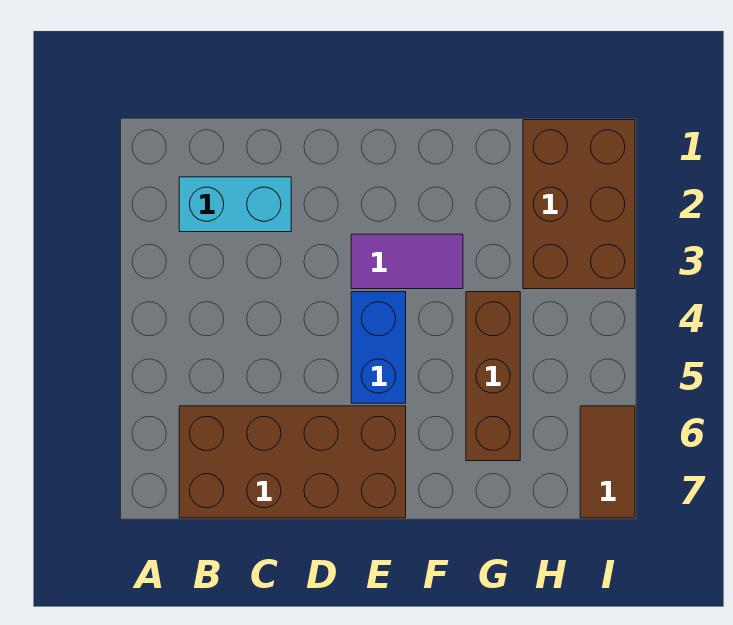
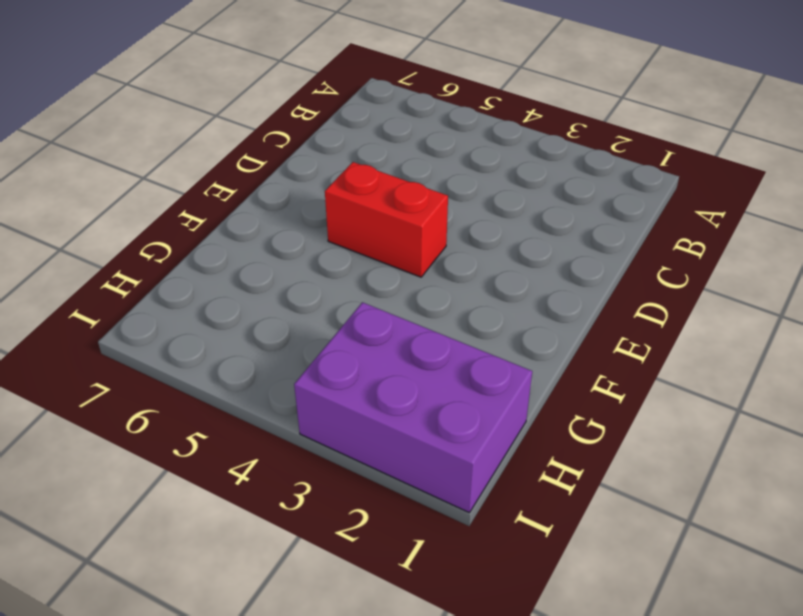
red 1x2 brick [325,162,448,277] -> blue 1x2 brick [351,292,406,403]
purple 2x3 brick [294,302,532,513] -> brown 2x3 brick [523,120,635,289]
none -> cyan 1x2 brick [179,177,291,232]
none -> brown 2x4 brick [179,406,406,518]

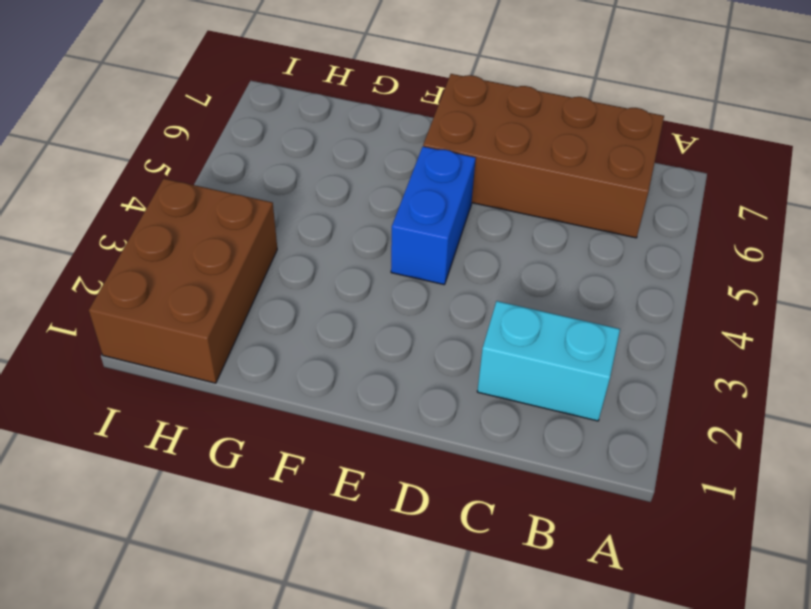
none -> purple 1x2 tile [351,234,463,289]
none -> brown 1x3 brick [466,292,520,461]

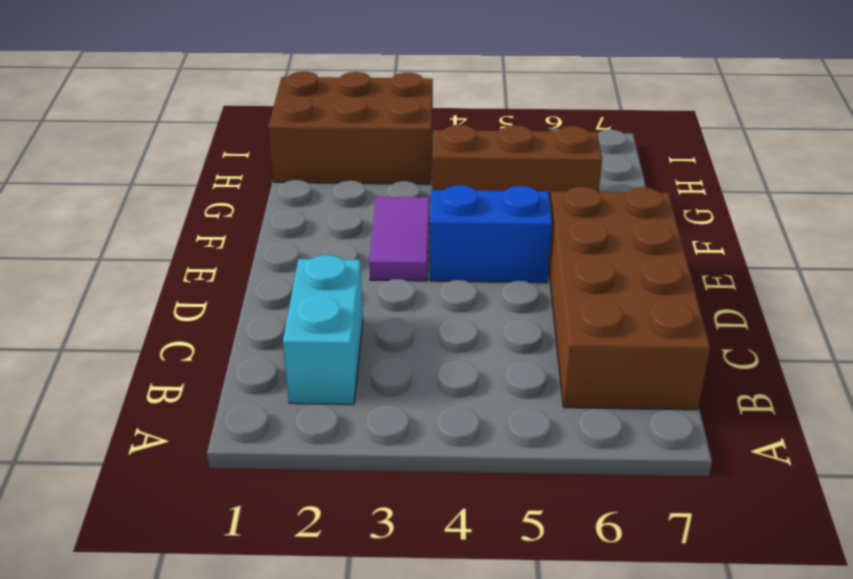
none -> brown 1x2 tile [580,406,635,518]

